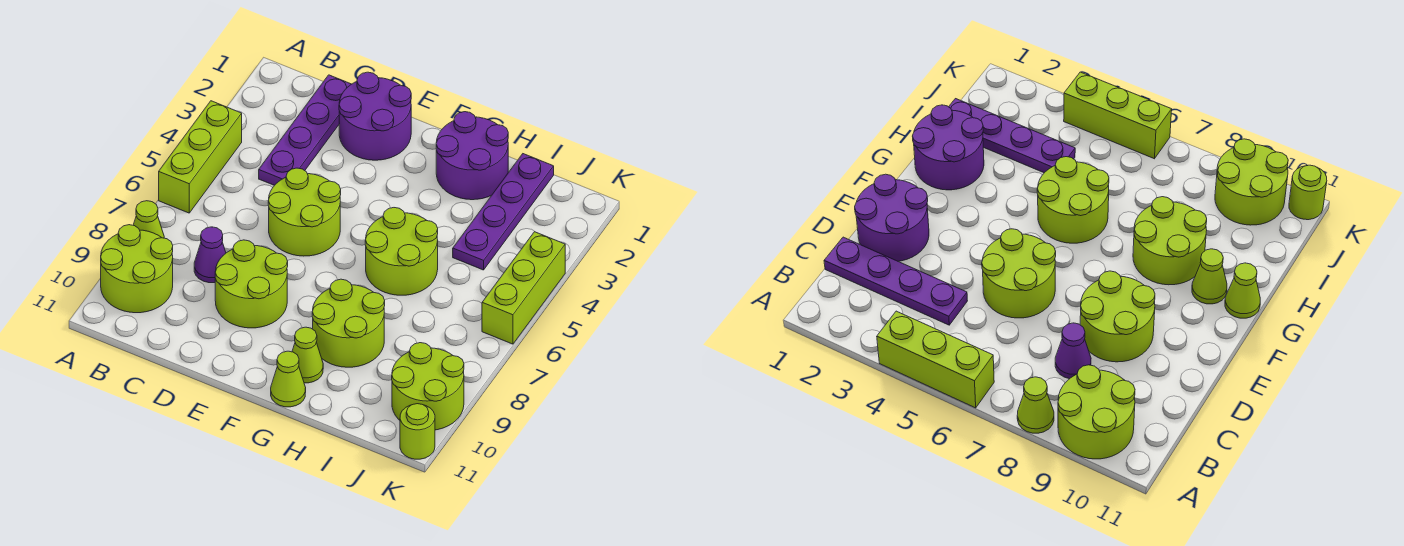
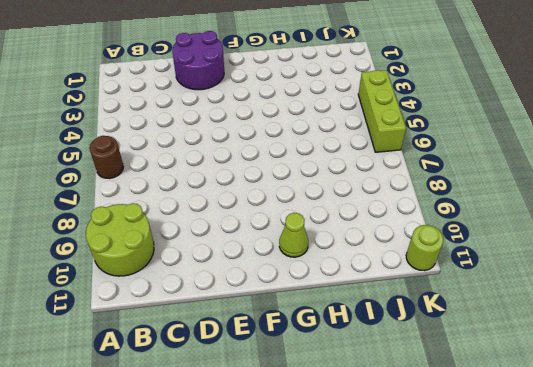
brown 1x1 round brick [90,136,124,179] -> lime 1x3 brick [159,101,242,213]
none -> lime 1x1 cone [134,201,164,238]
none -> purple 1x4 plate [259,75,351,185]
none -> purple 1x1 cone [194,227,226,283]

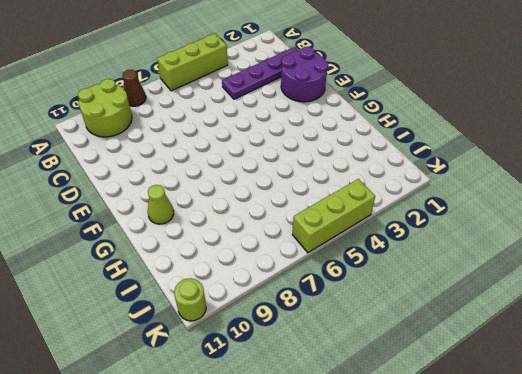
brown 1x1 cone [122,70,146,106] -> lime 1x1 cone [134,201,164,238]
none -> purple 1x1 cone [194,227,226,283]
none -> lime 2x2 round brick [268,168,341,256]
none -> lime 2x2 round brick [215,240,288,328]

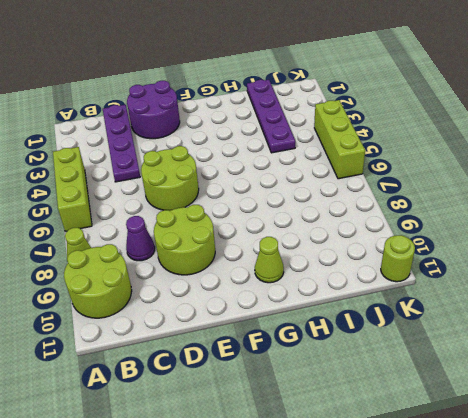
none -> purple 2x2 round brick [436,112,508,200]
none -> lime 2x2 round brick [365,208,438,295]
none -> lime 2x2 round brick [312,279,385,367]

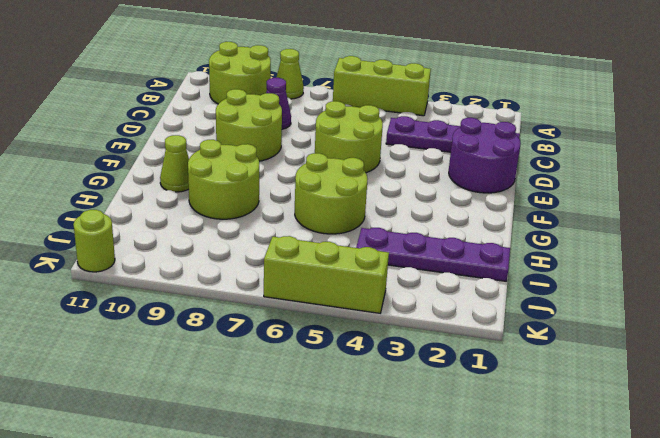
none -> purple 2x2 round brick [436,112,508,200]
none -> lime 1x1 cone [271,351,306,407]
none -> lime 2x2 round brick [392,343,464,430]

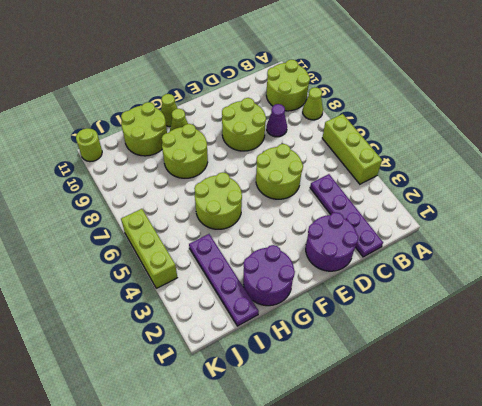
lime 2x2 round brick [121,102,167,156] -> lime 2x2 round brick moved to [392,343,464,430]

